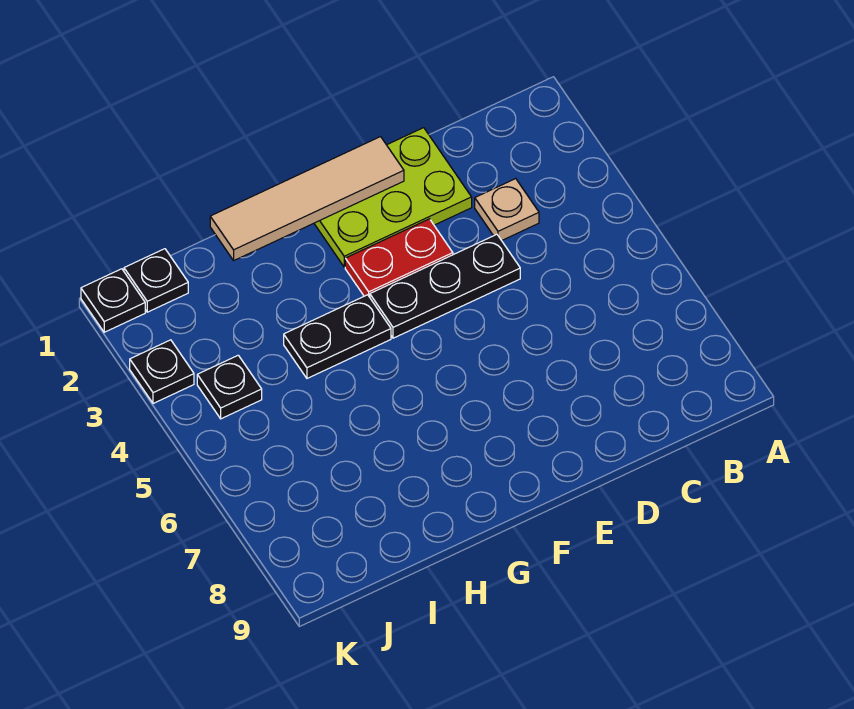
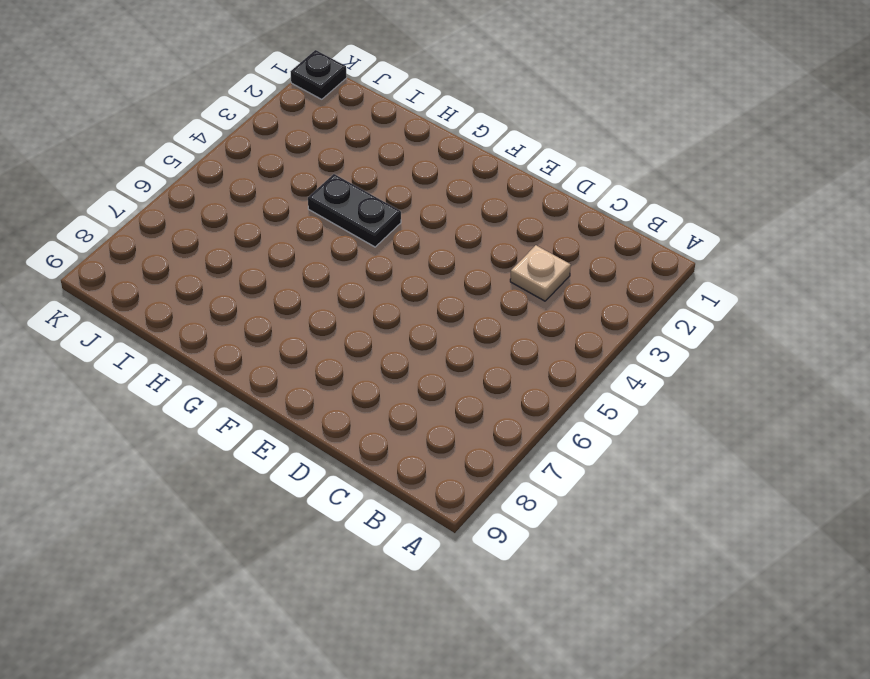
none -> lime 2x3 plate [314,128,472,267]
none -> black 1x3 plate [370,234,520,338]

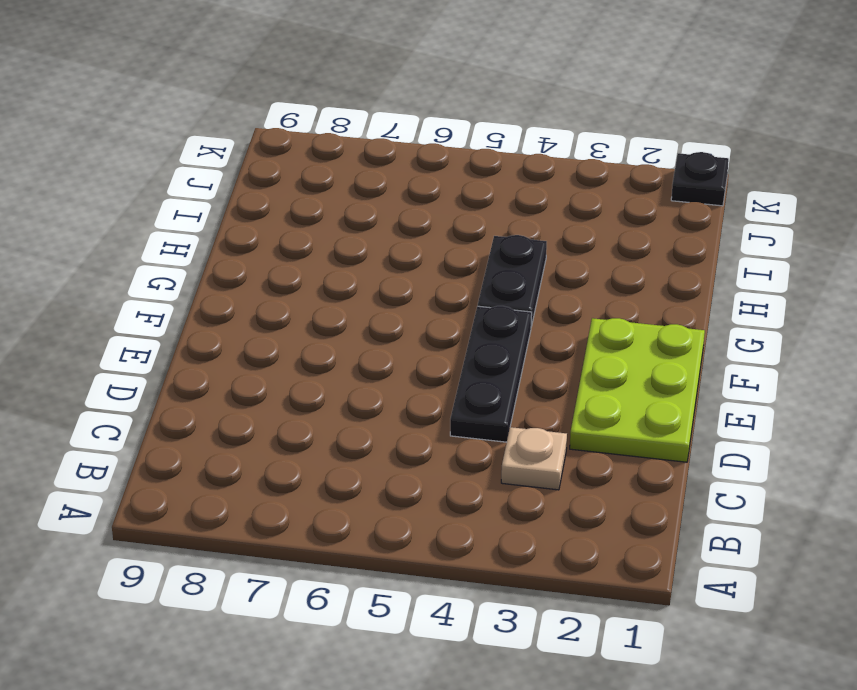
none -> red 1x2 plate [345,219,453,297]
none -> black 1x1 plate [124,249,188,312]

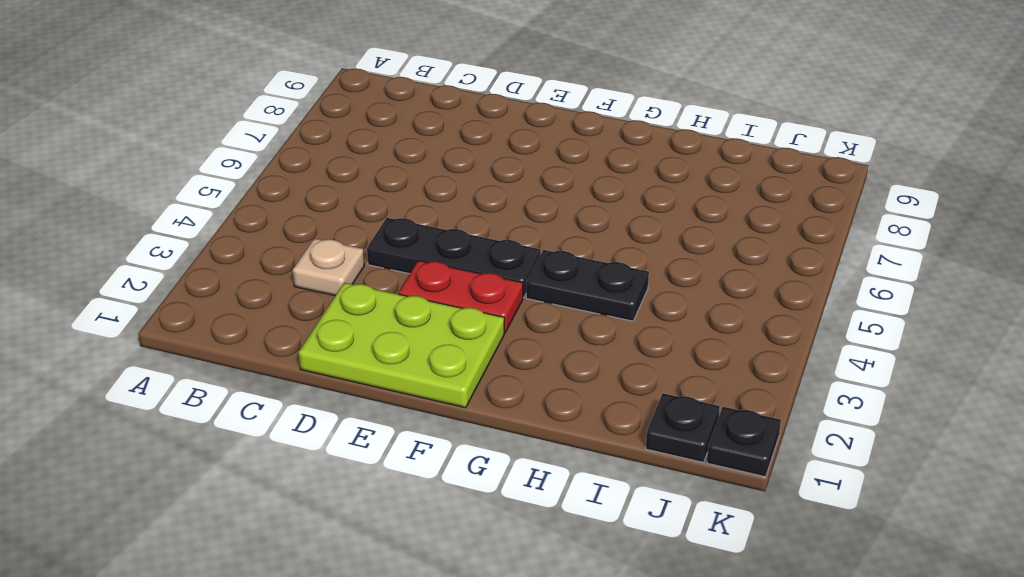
none -> black 1x1 plate [197,355,262,419]
none -> black 1x1 plate [130,340,194,403]

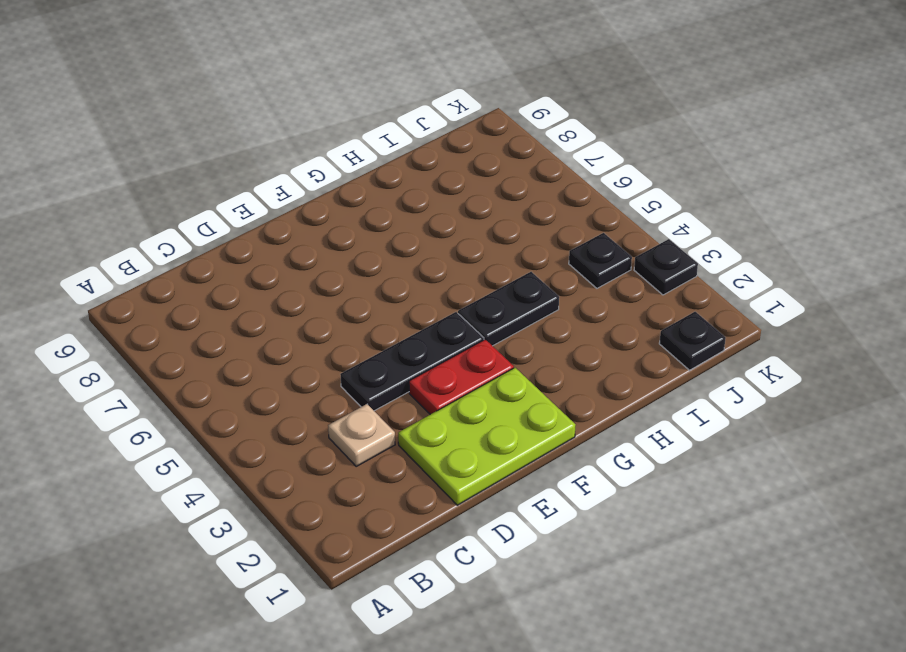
none -> black 1x1 plate [81,269,145,332]
none -> tan 1x4 tile [210,137,404,260]

